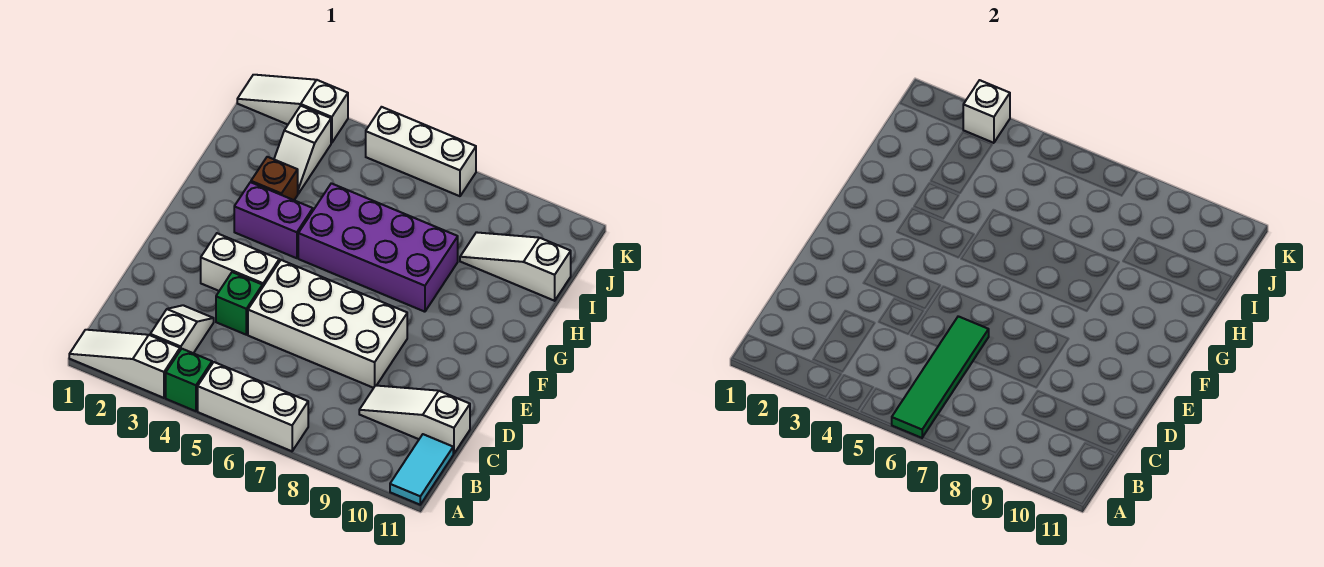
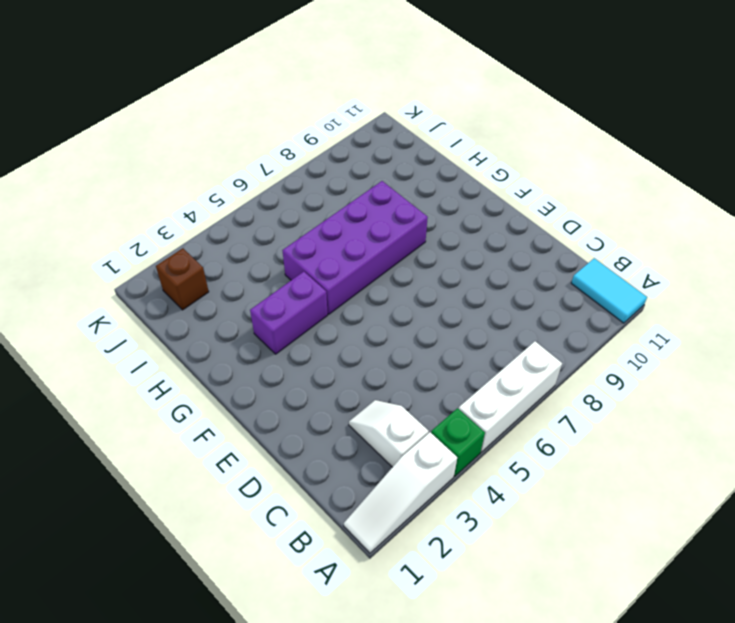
brown 1x1 brick [156,248,209,310] -> brown 1x1 brick moved to [251,157,298,200]
none -> white 1x3 slope [359,385,470,454]
none -> green 1x1 brick [216,272,262,335]
none -> white 2x4 brick [248,260,407,388]

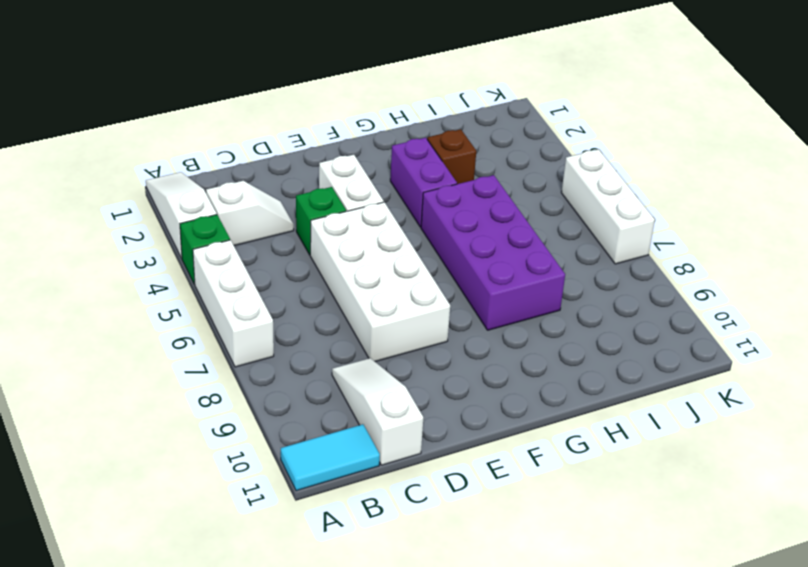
none -> white 1x2 slope [274,106,331,194]
none -> white 1x3 slope [460,232,571,301]
none -> white 1x3 slope [237,75,348,143]

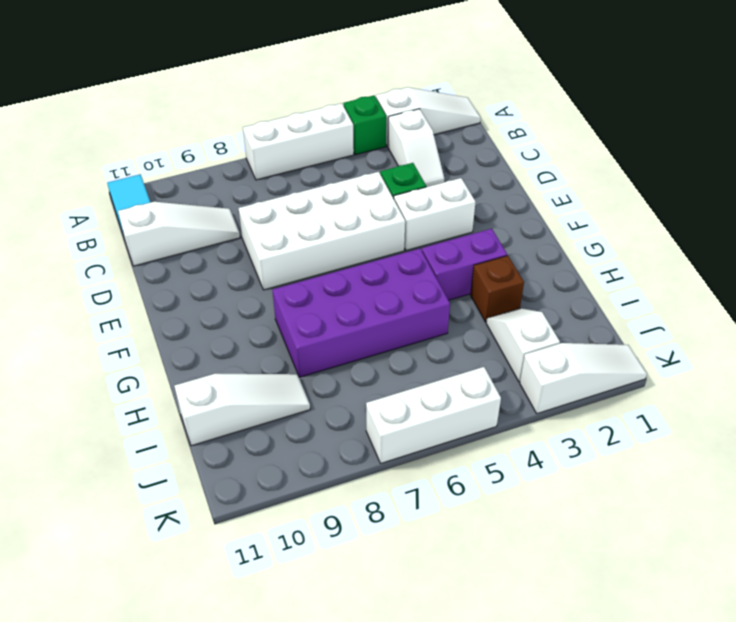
none -> green 1x4 tile [892,316,989,438]
none -> white 1x1 brick [963,80,1010,143]

